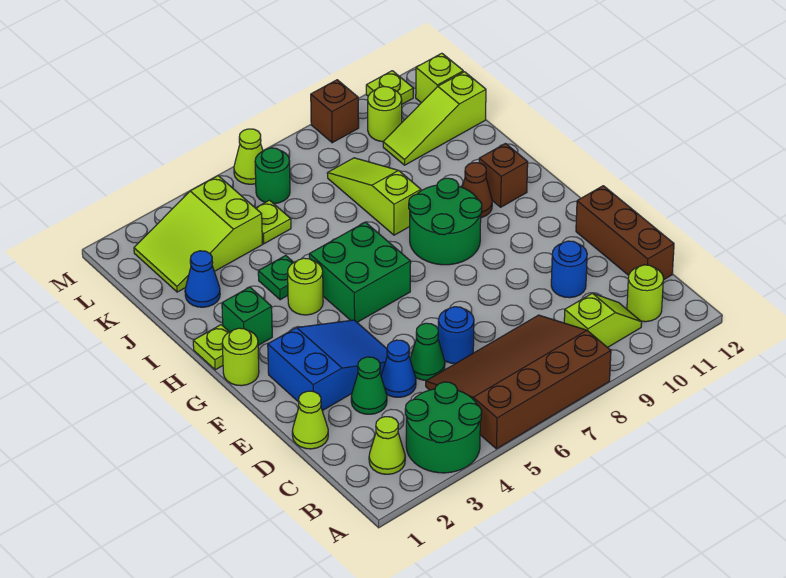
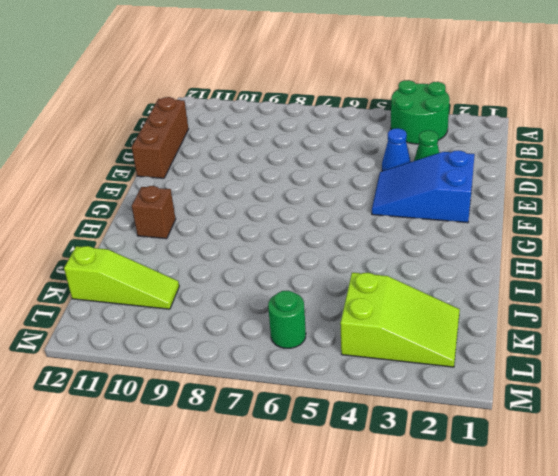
none -> brown 3x4 slope [426,315,611,449]
none -> lime 1x1 cone [369,417,405,474]
none -> lime 1x2 slope [564,293,642,348]
none -> lime 1x1 round brick [627,265,663,322]

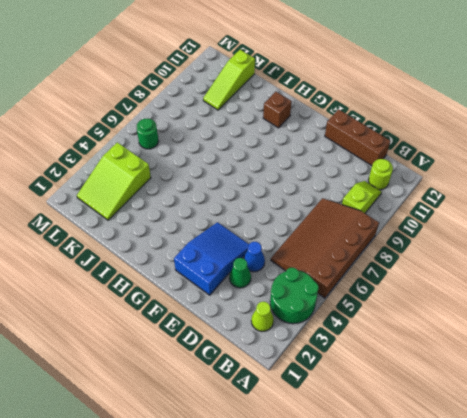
none -> lime 1x1 cone [292,391,328,449]
none -> green 1x1 cone [410,323,445,380]
none -> blue 1x1 round brick [438,307,474,364]
none -> blue 1x1 round brick [551,241,587,298]

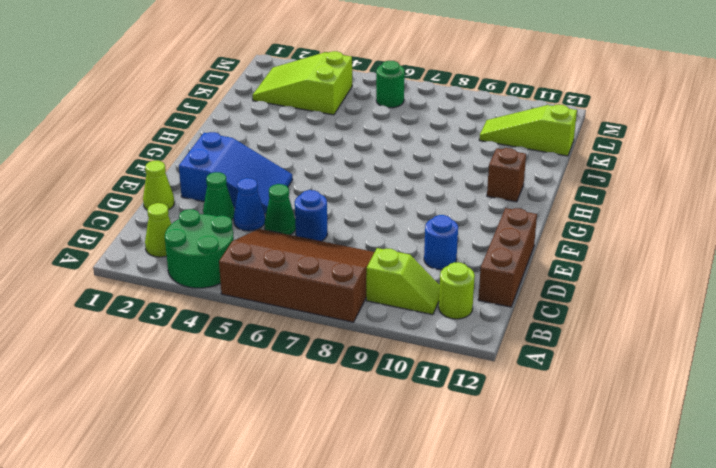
none -> lime 1x1 round brick [222,328,259,386]
none -> green 2x2 brick [309,222,411,322]
none -> green 2x2 round brick [409,178,482,265]
none -> lime 1x1 plate [193,325,229,370]

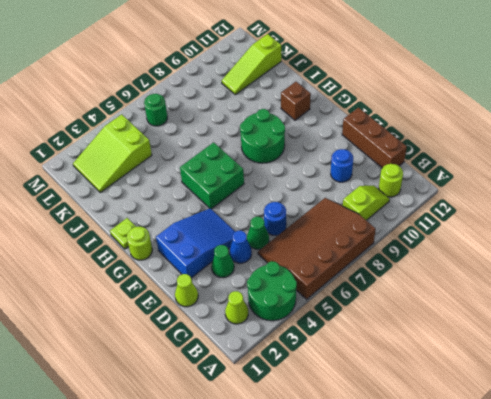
none -> green 1x1 brick [222,287,272,345]
none -> lime 1x1 round brick [288,258,323,315]
none -> brown 1x1 cone [462,163,492,218]
none -> green 1x1 plate [258,255,294,300]

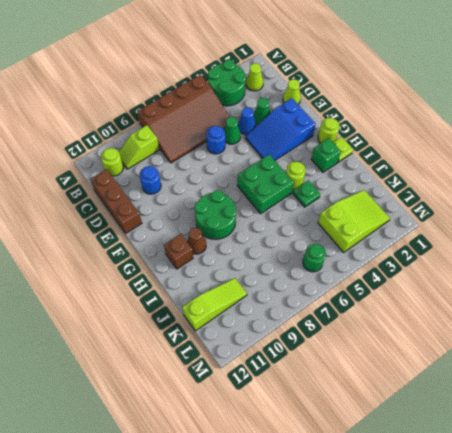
none -> lime 1x3 slope [327,158,421,235]
none -> blue 1x1 cone [185,251,220,307]
none -> lime 1x1 plate [256,200,291,244]
none -> lime 1x1 round brick [368,87,402,142]

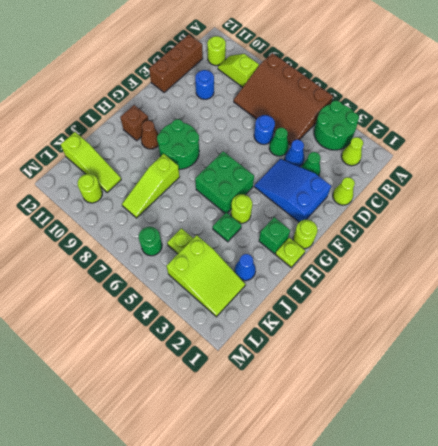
none -> lime 1x1 brick [416,53,463,103]
none -> lime 1x1 cone [234,129,263,184]
none -> brown 1x1 brick [311,80,359,143]
none -> lime 1x1 plate [366,71,413,104]

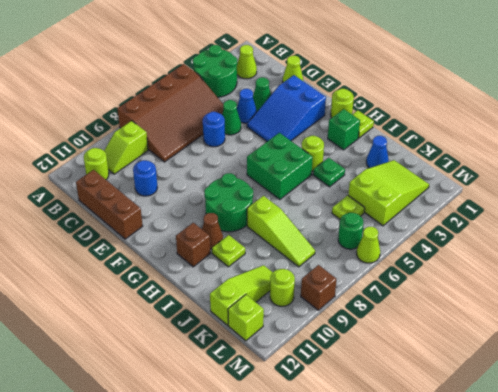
lime 1x1 plate [212,235,245,267] -> lime 1x1 plate moved to [366,71,413,104]

